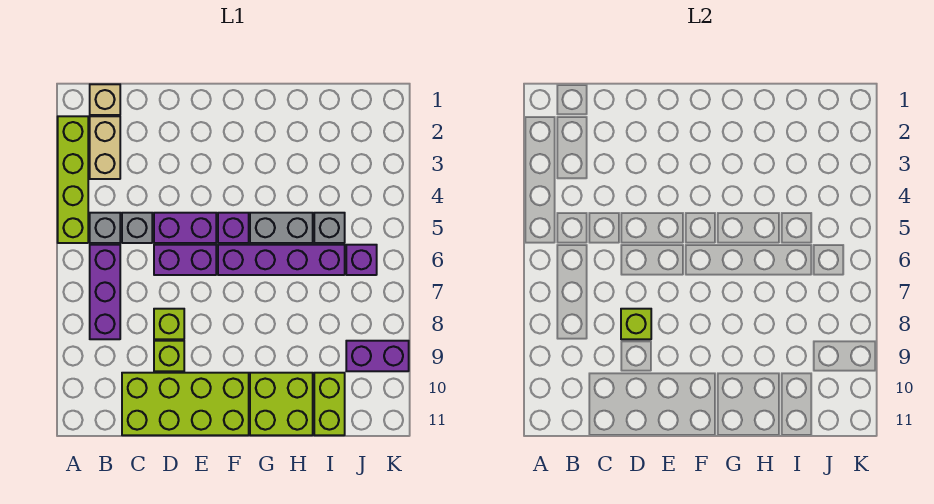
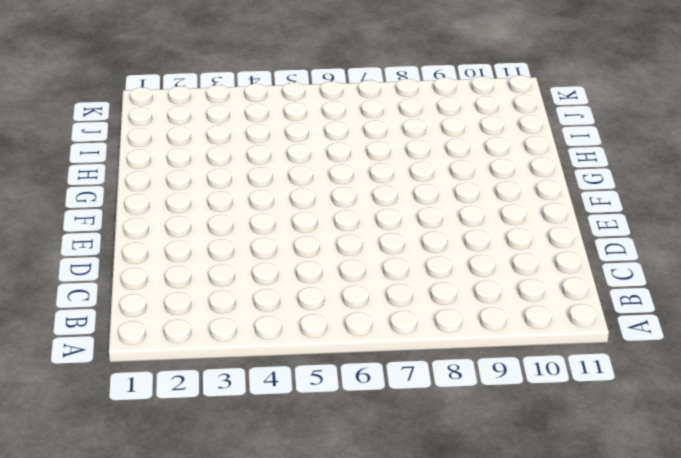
none -> lime 1x4 brick [58,116,88,243]
none -> tan 1x1 brick [90,84,120,115]
none -> tan 1x2 brick [90,116,120,179]

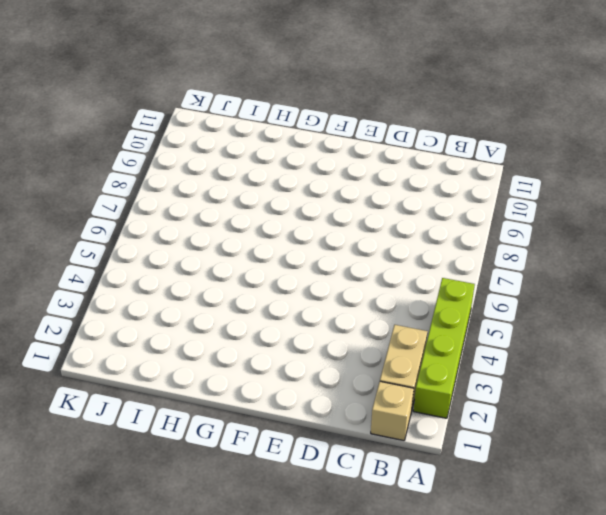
none -> grey 1x1 brick [90,213,120,243]
none -> purple 1x3 brick [90,245,120,339]
none -> grey 1x1 brick [122,213,152,243]

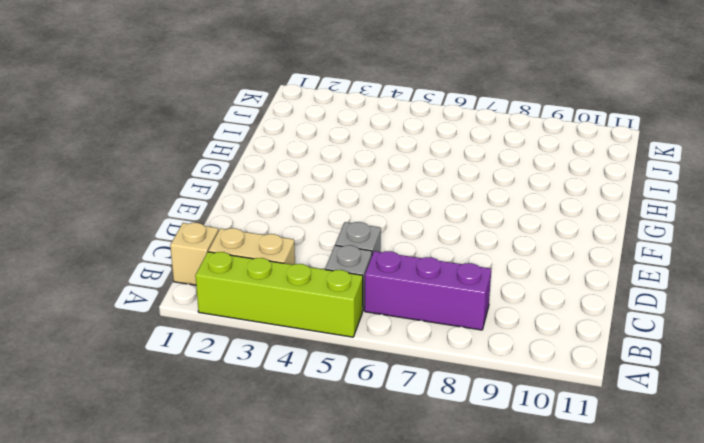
none -> lime 2x4 brick [122,373,249,435]
none -> purple 1x2 brick [154,213,216,243]
none -> purple 1x2 brick [154,245,216,275]

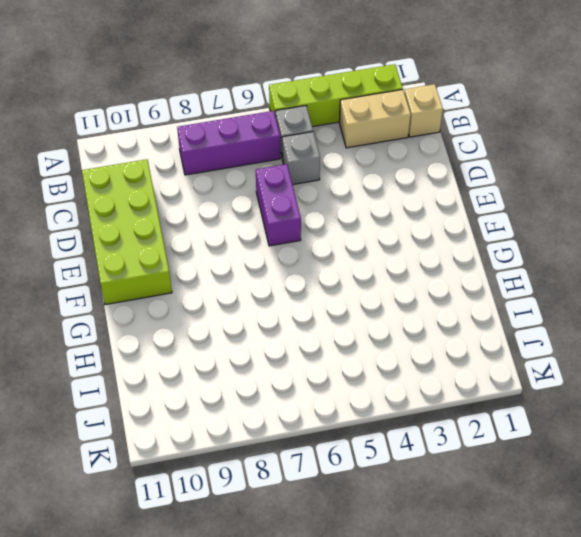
none -> purple 1x2 brick [154,213,216,243]
none -> lime 1x1 brick [154,309,184,339]
none -> lime 1x1 brick [154,341,184,371]

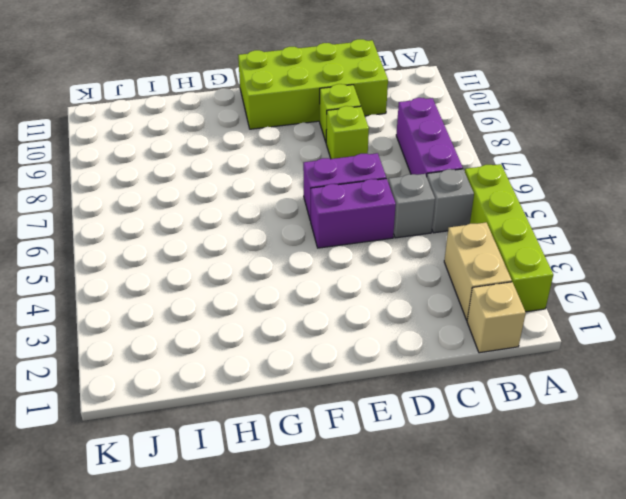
none -> purple 1x1 brick [218,213,249,243]
none -> purple 1x4 brick [218,245,345,275]
none -> grey 1x2 brick [250,213,313,243]

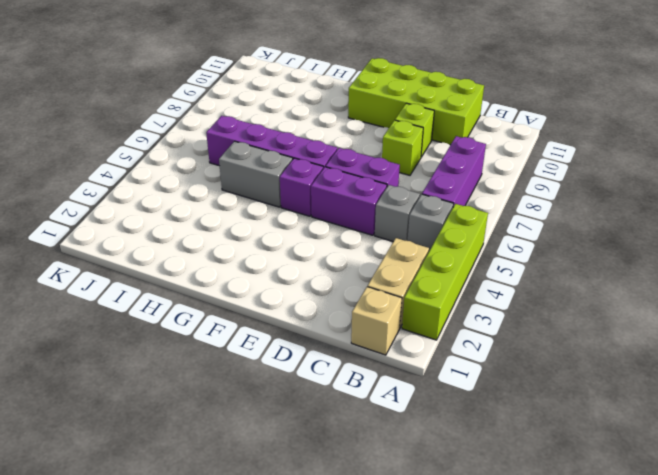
none -> lime 2x2 brick [250,373,313,435]
none -> grey 1x1 brick [314,213,345,243]
none -> lime 1x2 brick [314,373,345,435]

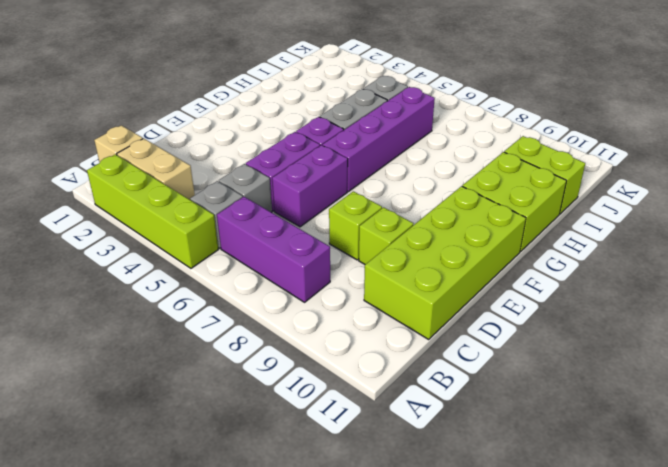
none -> purple 1x1 brick [346,245,377,275]
none -> purple 1x2 brick [346,341,409,371]
none -> lime 1x1 brick [621,309,651,339]

